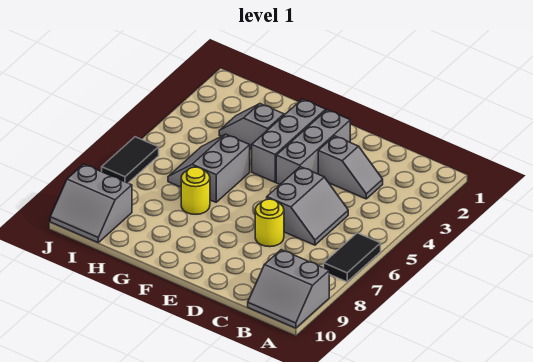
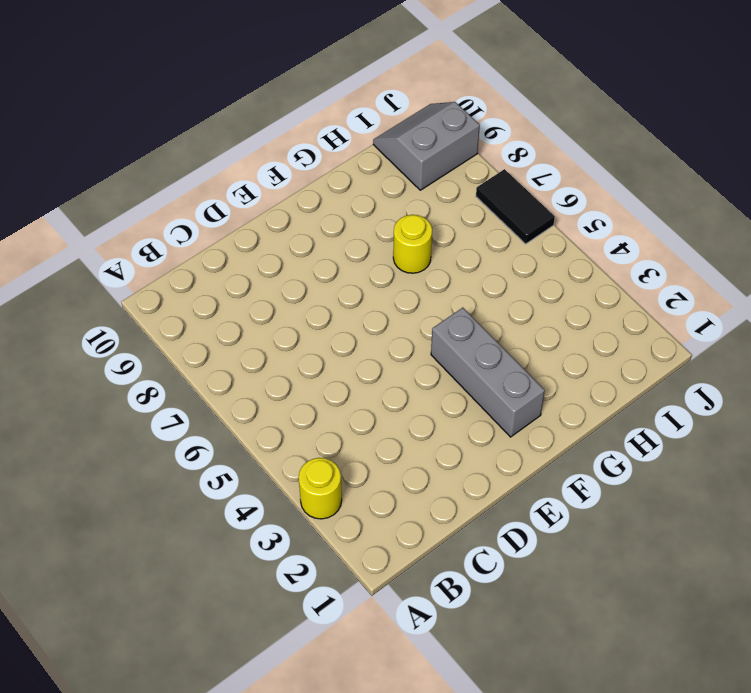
yellow 1x1 round brick [299,458,342,519] -> yellow 1x1 round brick moved to [255,199,284,247]
none -> black 1x2 tile [324,233,381,282]
none -> grey 2x2 slope [248,250,329,328]
none -> grey 1x2 slope [318,136,383,199]

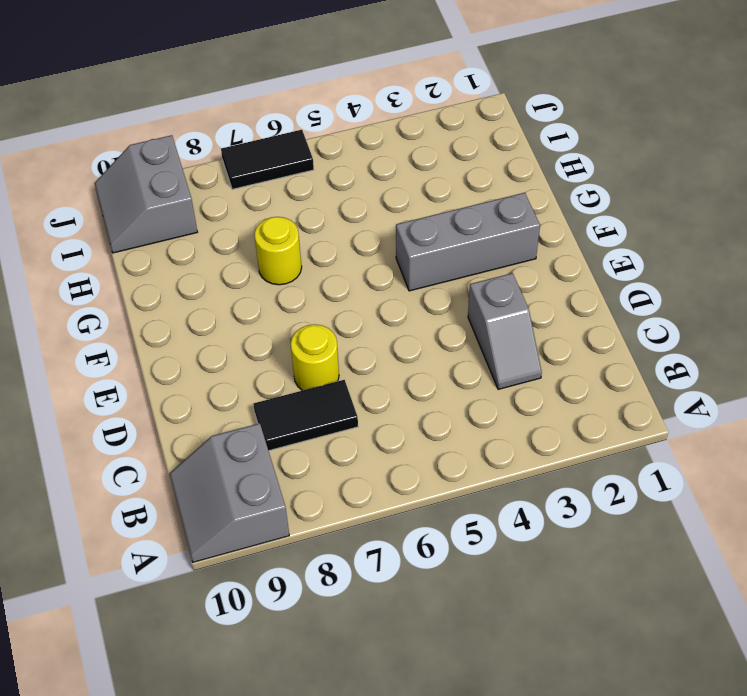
black 1x2 tile [254,380,358,451] -> black 1x2 tile moved to [324,233,381,282]
none -> grey 2x2 slope [267,167,348,245]
none -> grey 1x3 brick [276,110,350,184]
none -> grey 1x2 slope [219,104,284,149]

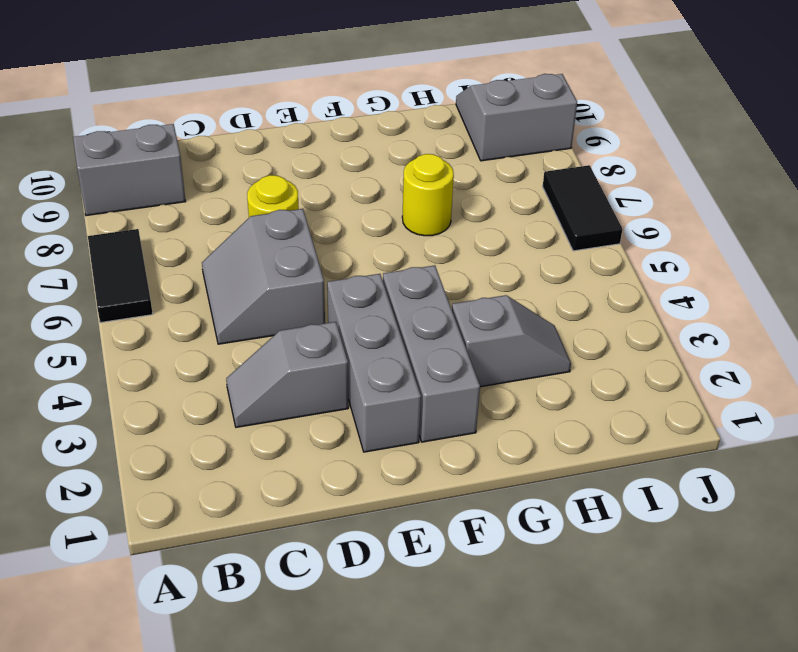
none -> grey 2x2 slope [168,134,250,202]

